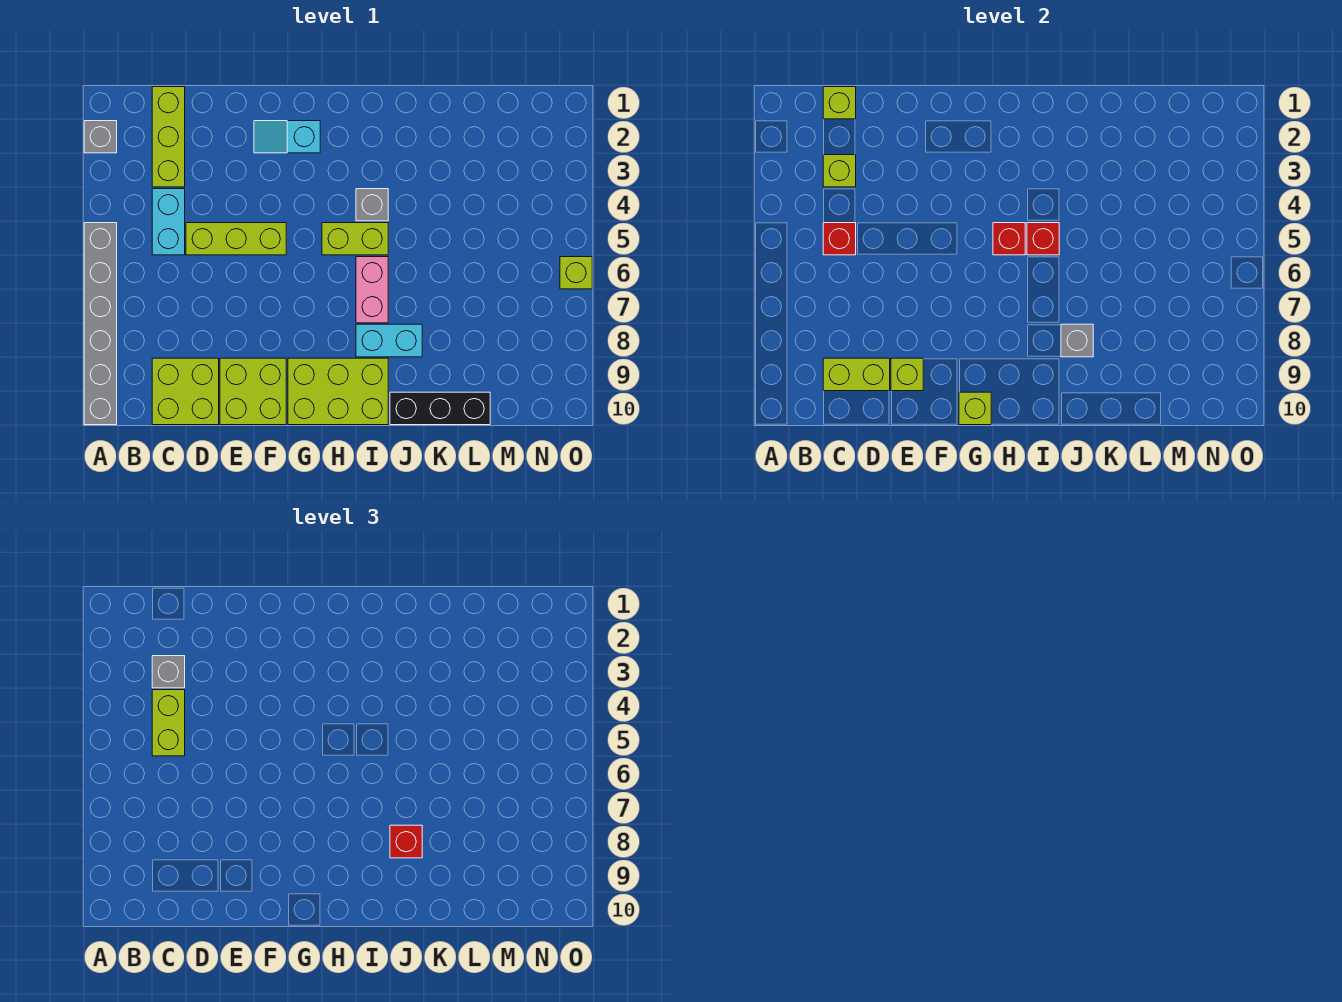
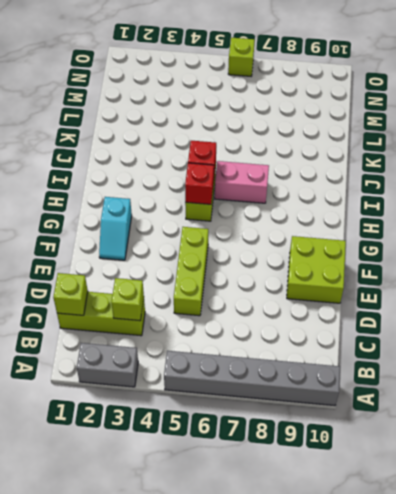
grey 1x2 brick [77,343,138,387] -> grey 1x1 brick [84,121,117,153]
none -> cyan 1x2 brick [152,189,185,255]
none -> lime 2x2 brick [152,358,219,425]
none -> lime 2x3 brick [288,358,388,425]

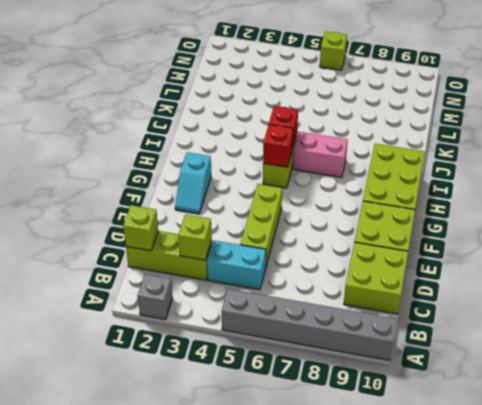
none -> grey 1x1 brick [356,189,388,221]
none -> cyan 1x2 brick [356,324,422,357]
none -> black 1x3 brick [390,392,490,425]

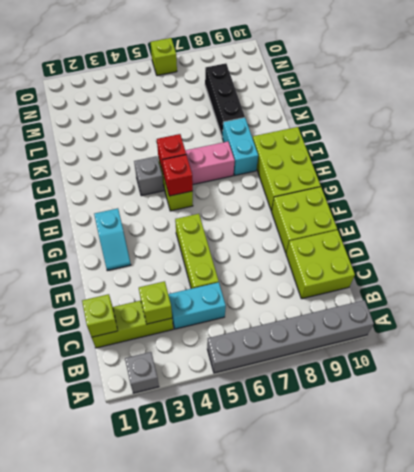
black 1x3 brick [205,63,245,136] -> black 1x3 brick moved to [390,392,490,425]
none -> red 1x1 brick [823,223,856,255]
none -> lime 1x2 brick [823,358,890,391]
none -> lime 1x1 brick [891,358,923,391]

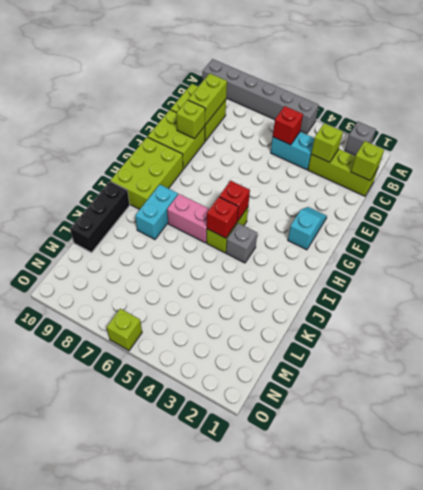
none -> lime 1x3 brick [186,223,286,255]
none -> lime 1x1 brick [959,392,991,425]
none -> grey 1x1 brick [1061,324,1093,357]

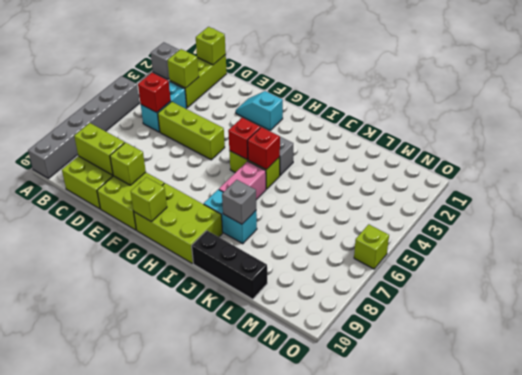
none -> grey 1x1 brick [152,656,185,688]
none -> lime 1x2 brick [152,690,185,756]
none -> red 1x1 brick [390,825,422,858]

